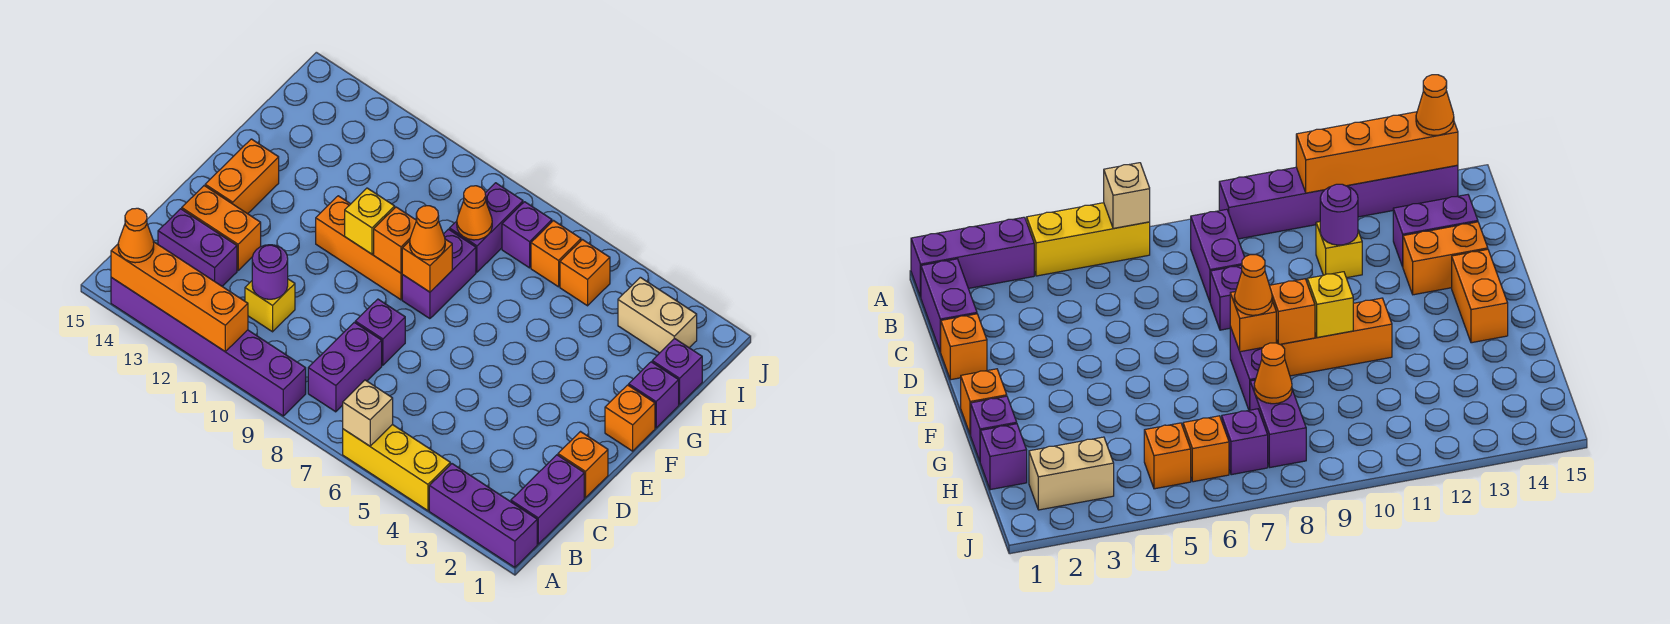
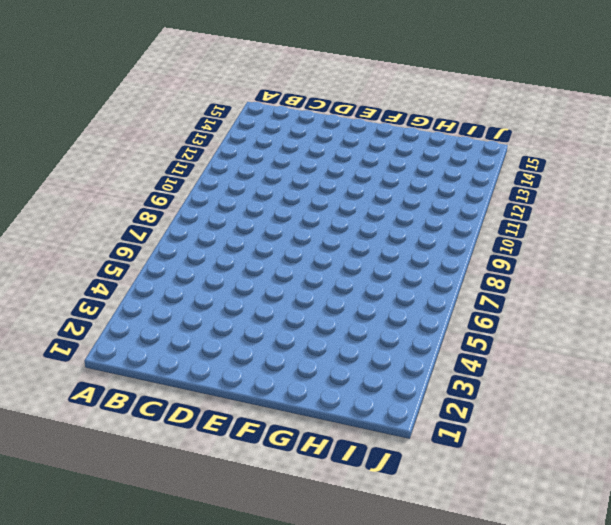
none -> purple 1x3 brick [429,464,537,567]
none -> yellow 1x3 brick [343,424,450,511]
none -> purple 1x6 brick [111,277,306,416]
none -> purple 1x2 brick [511,455,584,544]

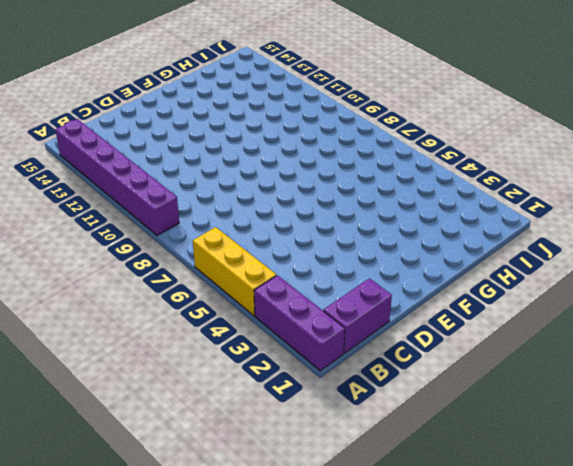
none -> purple 1x2 brick [308,322,382,412]
none -> yellow 1x1 brick [245,279,295,332]
none -> purple 1x2 brick [158,209,237,286]
none -> orange 1x1 brick [558,432,608,498]

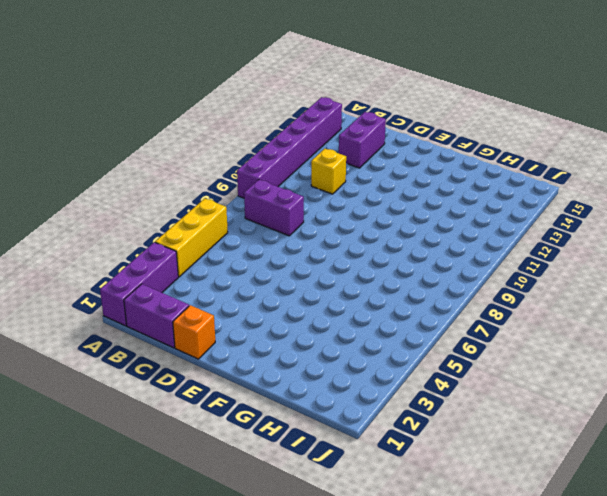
none -> purple 1x1 brick [355,299,405,365]
none -> orange 1x2 brick [182,186,261,270]
none -> orange 1x2 brick [205,139,279,214]
none -> orange 1x1 brick [605,385,655,451]

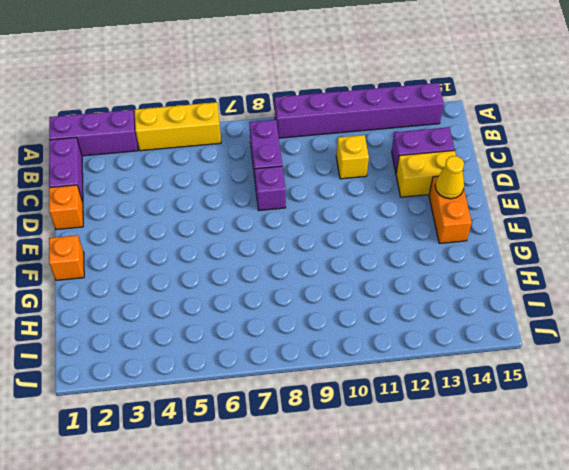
yellow 1x2 brick [396,150,456,197] -> orange 1x2 brick [182,186,261,270]
yellow 1x1 cone [435,156,464,199] -> none
none -> purple 1x2 brick [402,229,476,319]
none -> orange 1x3 brick [316,196,403,300]
none -> purple 1x1 brick [629,362,679,428]
none -> purple 1x1 brick [652,338,702,404]

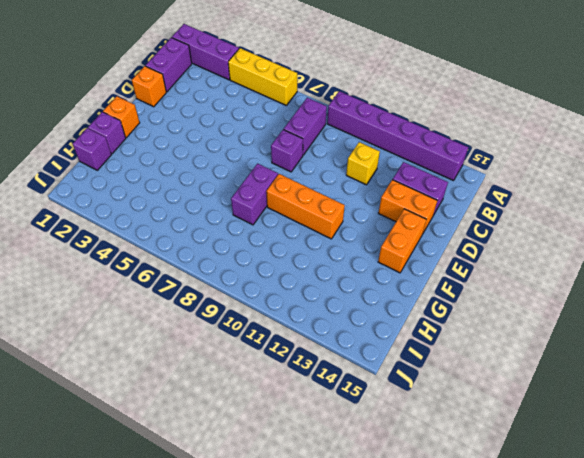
none -> purple 1x2 brick [450,183,523,272]
none -> tan 1x2 brick [618,277,697,353]
none -> orange 1x1 brick [560,240,610,306]
none -> orange 1x1 brick [531,221,581,287]

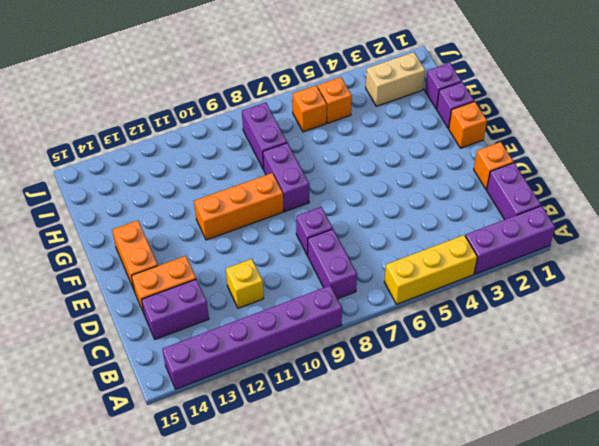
none -> purple 1x1 brick [502,202,552,268]
none -> tan 1x1 brick [343,380,393,446]
none -> orange 1x4 brick [111,242,248,351]
none -> purple 1x1 round brick [252,245,288,299]

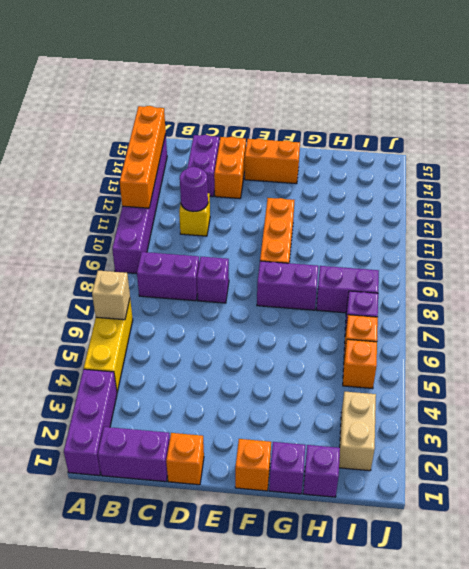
none -> orange 1x1 brick [402,239,452,292]
none -> orange 1x1 brick [374,207,417,273]
none -> yellow 1x1 brick [345,188,395,254]
none -> orange 1x1 cone [457,186,492,240]

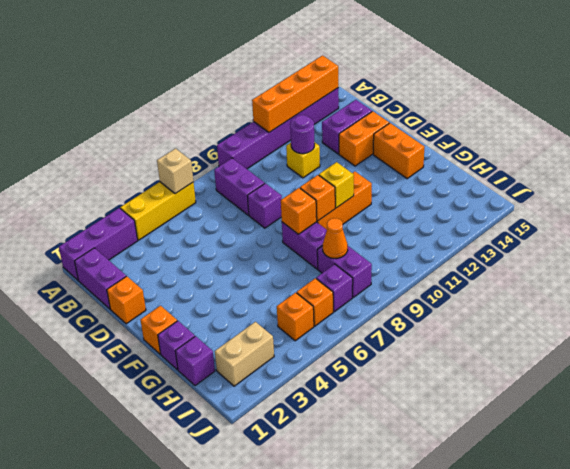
none -> orange 1x1 cone [118,208,154,263]
none -> orange 1x1 cone [410,206,445,260]

